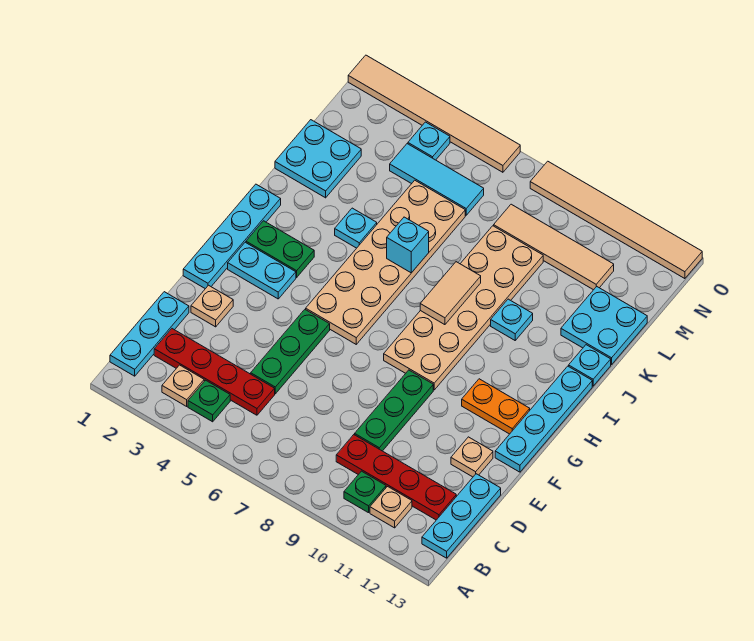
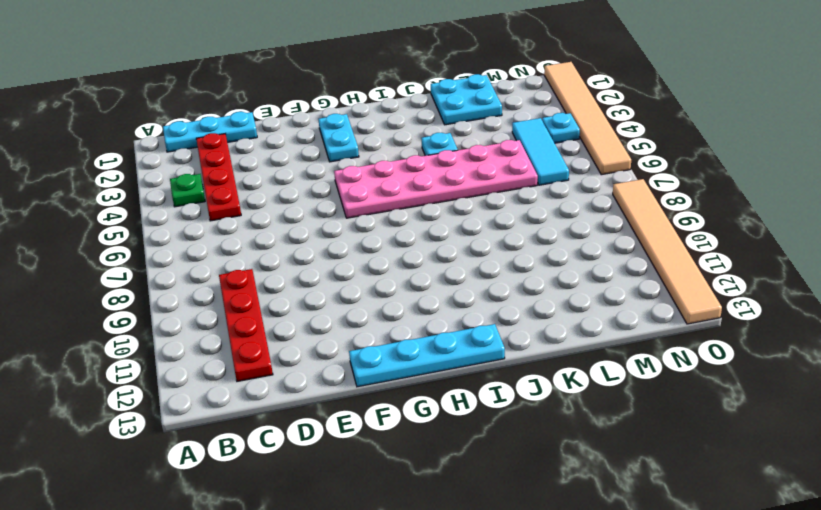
pink 2x6 plate [334,140,538,218] -> tan 2x6 plate [306,180,465,344]
none -> tan 1x1 plate [162,365,204,406]
none -> green 1x1 plate [344,471,386,513]
none -> tan 1x1 plate [370,487,412,528]
none -> cyan 1x3 plate [422,474,501,558]

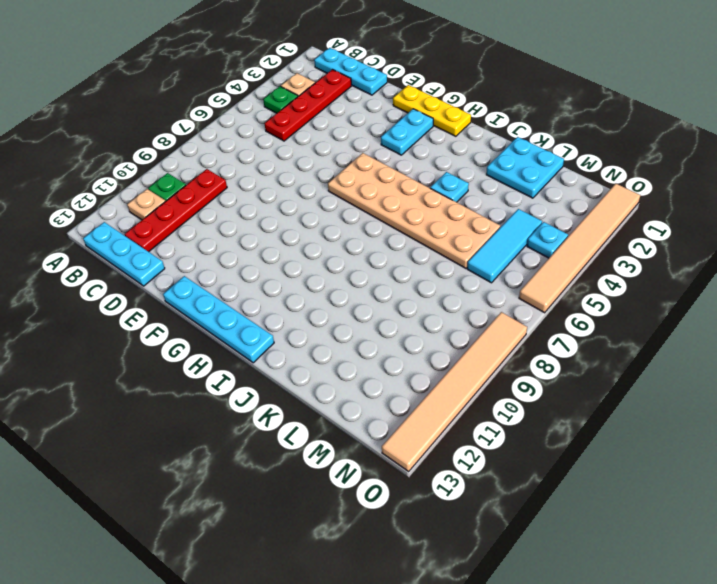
yellow 1x3 plate [393,85,471,136] -> cyan 1x4 plate [183,184,281,289]
none -> green 1x3 plate [251,310,330,394]
none -> green 1x3 plate [355,370,433,451]
none -> tan 1x1 plate [191,285,233,327]
none -> tan 1x1 plate [451,437,493,477]

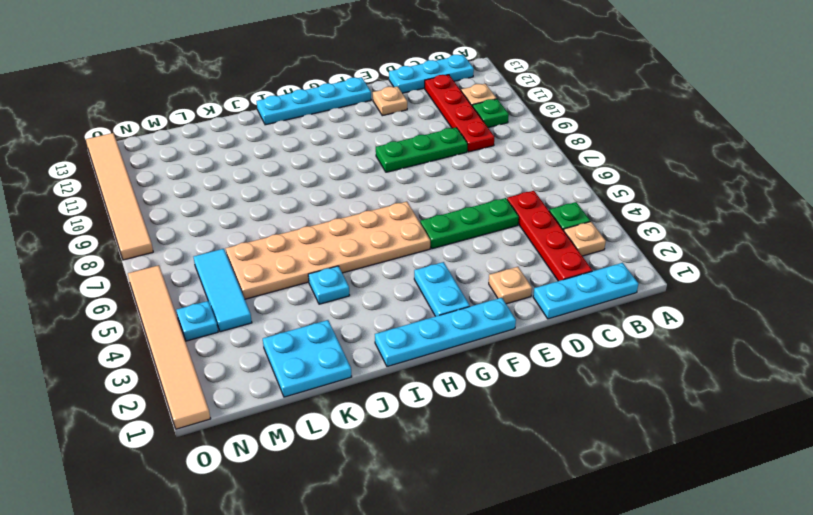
none -> tan 2x6 plate [384,226,543,390]
none -> orange 1x2 plate [462,379,530,434]
none -> green 1x2 plate [246,221,314,277]
none -> cyan 1x1 plate [491,299,533,340]

